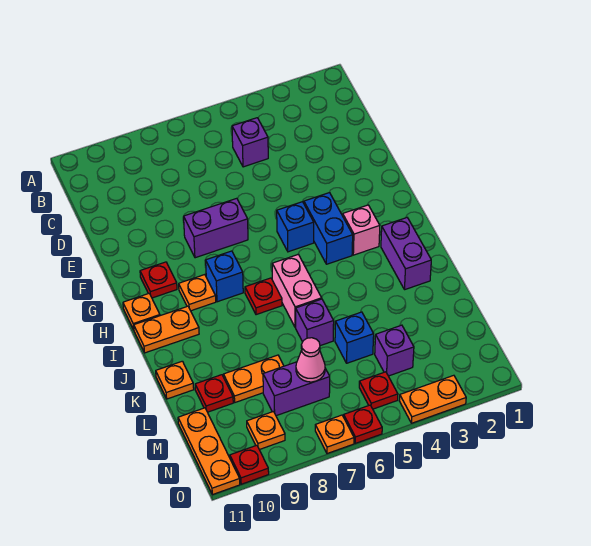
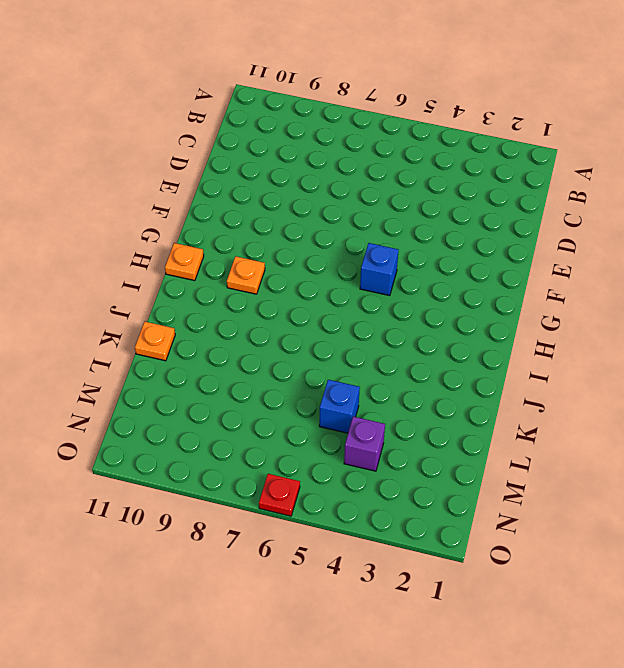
none -> purple 1x1 brick [232,118,268,167]
none -> purple 1x2 brick [183,198,248,258]
none -> blue 1x2 brick [304,193,353,264]

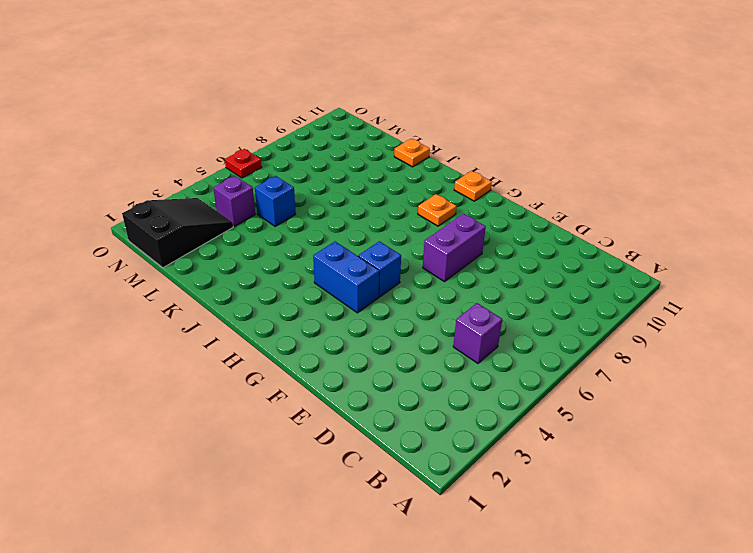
black 2x3 slope [122,198,233,268] -> none
none -> red 1x1 plate [140,262,177,298]
none -> pink 1x1 brick [343,205,380,255]
none -> blue 1x1 brick [206,251,243,302]

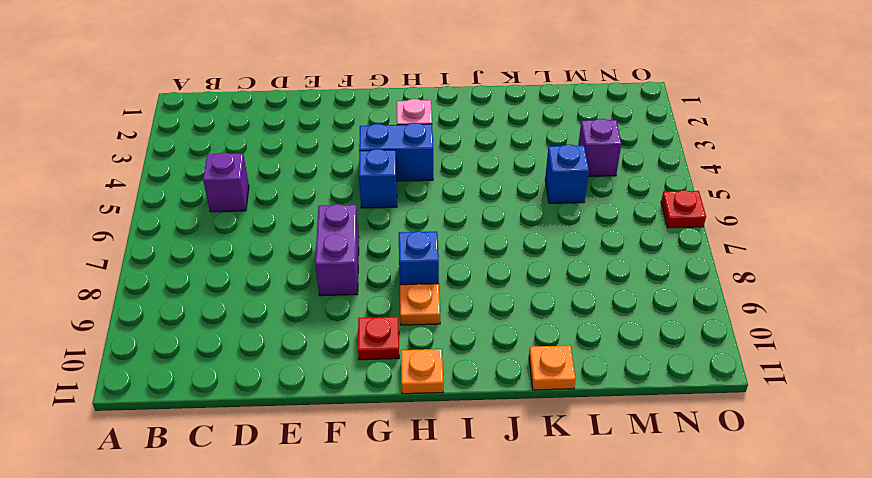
none -> purple 1x2 brick [381,218,431,290]
none -> pink 1x2 brick [272,255,322,328]
none -> red 1x1 plate [245,278,282,315]

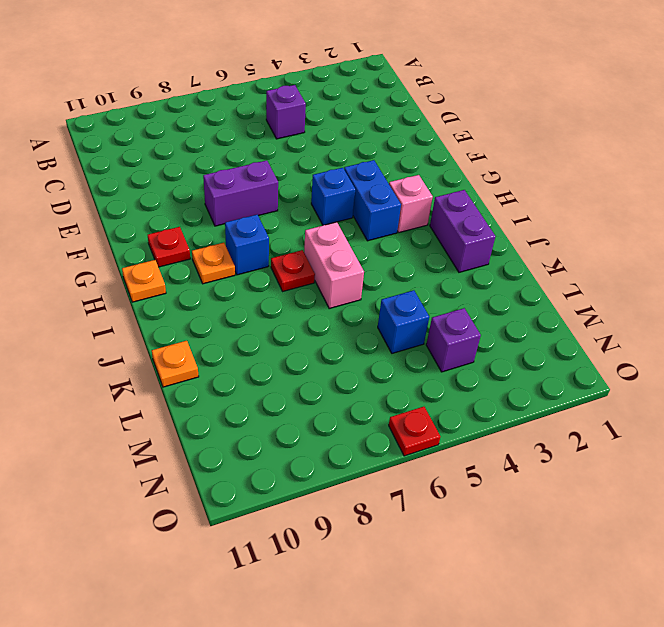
none -> orange 1x2 plate [134,306,199,353]
none -> purple 1x1 brick [296,299,334,346]
none -> orange 1x2 plate [223,355,284,402]

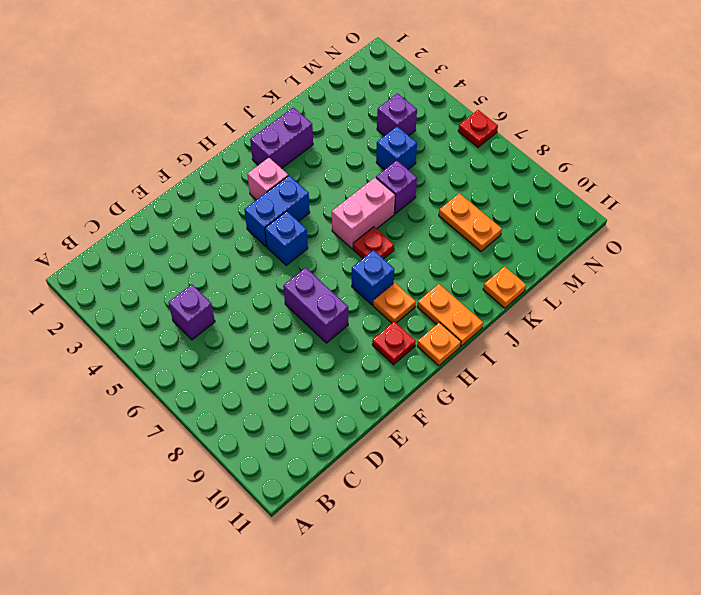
none -> red 1x1 plate [195,375,233,412]
none -> purple 1x2 brick [263,362,330,416]
none -> orange 1x3 plate [178,408,240,495]

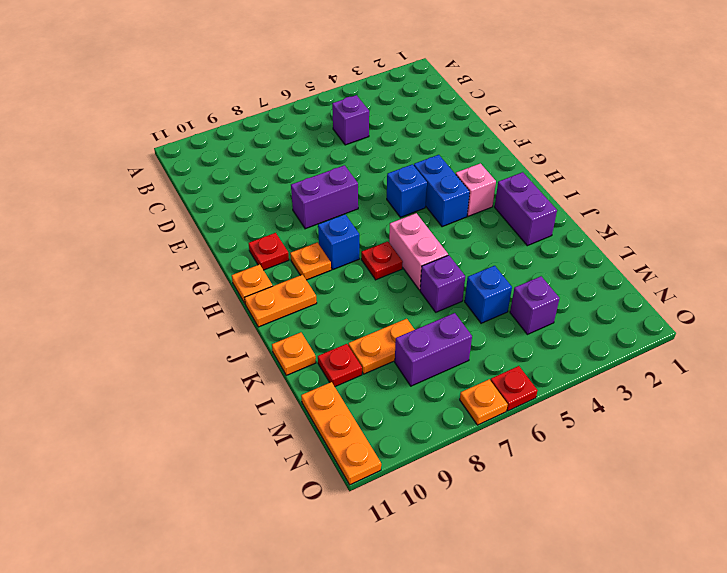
none -> red 1x1 plate [359,372,398,409]
none -> orange 1x1 plate [247,412,285,450]
none -> orange 1x2 plate [400,375,466,423]

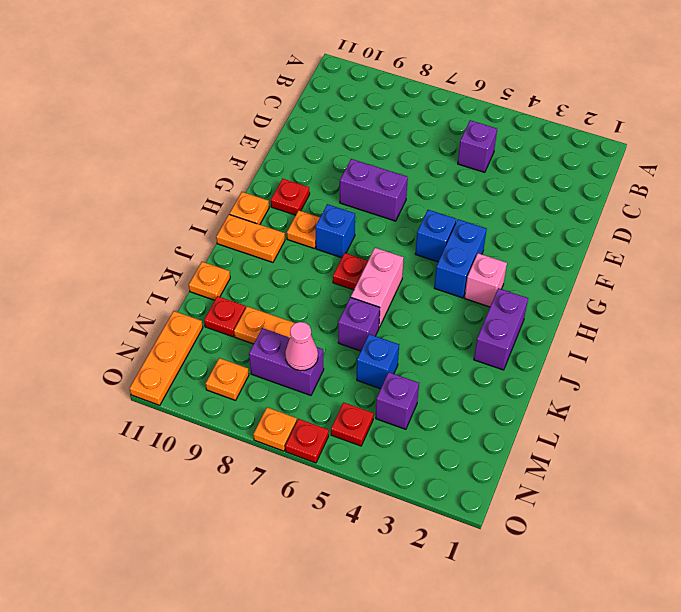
none -> orange 1x2 plate [400,375,466,423]
none -> red 1x1 plate [230,445,269,484]

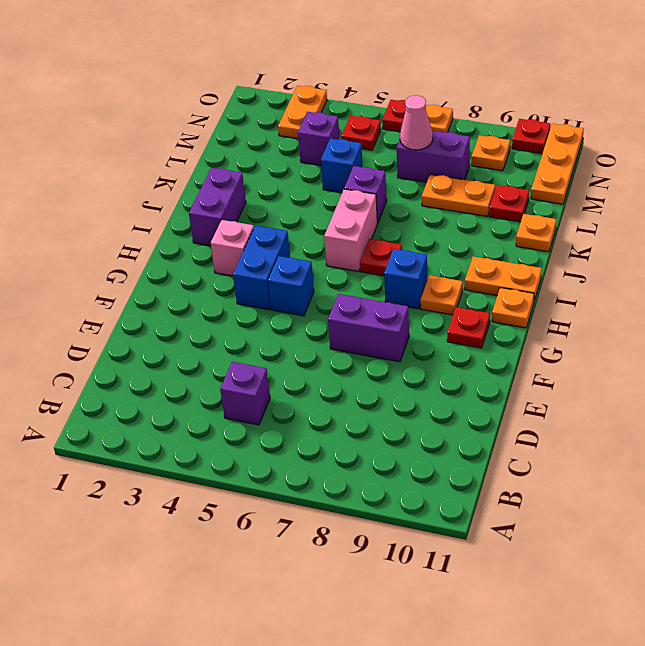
orange 1x2 plate [278,86,327,139] -> orange 1x2 plate turned to [400,375,466,423]

